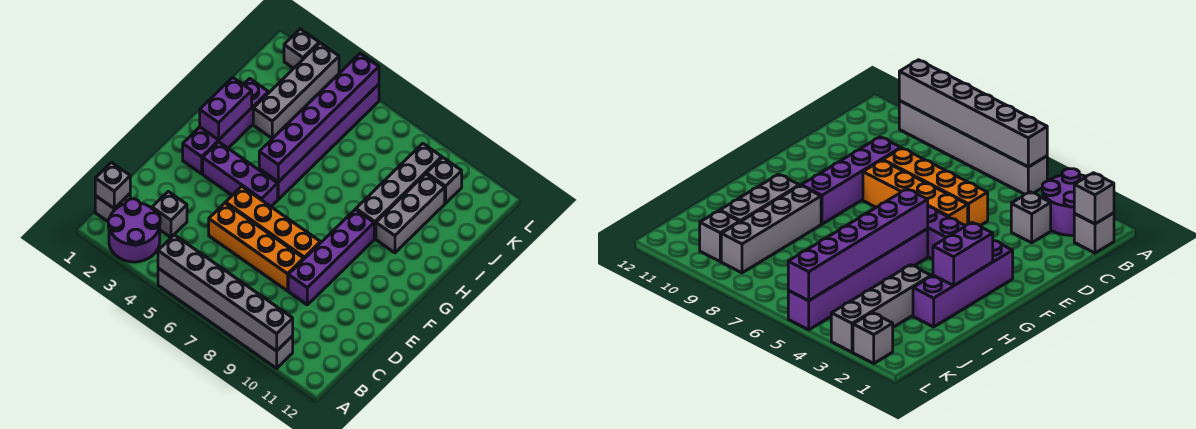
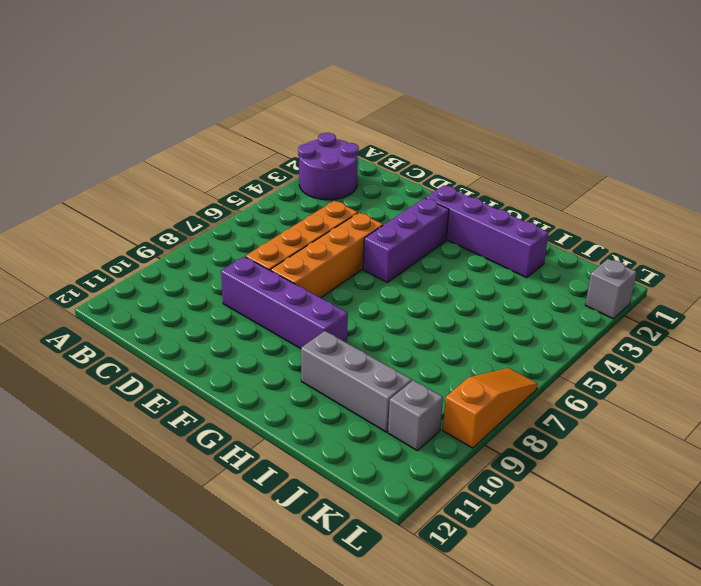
orange 1x3 slope [443,368,538,448] -> none
none -> grey 1x6 brick [158,268,293,368]
none -> grey 1x1 brick [95,194,130,221]
none -> grey 1x1 brick [152,192,187,237]

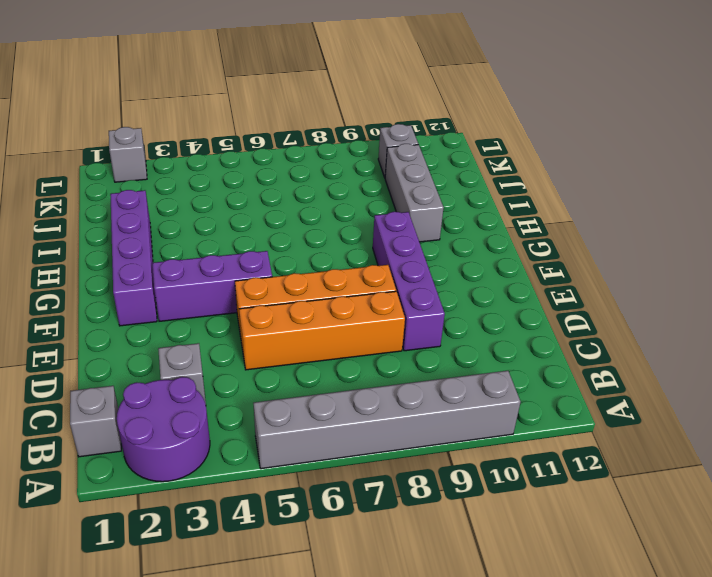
none -> purple 1x6 brick [259,84,379,199]
none -> grey 1x4 brick [356,143,442,239]
none -> grey 1x4 brick [253,43,339,138]

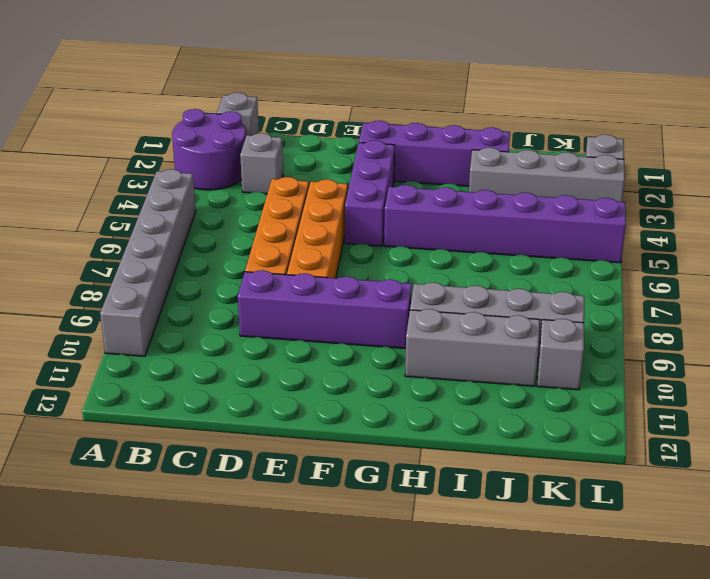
none -> grey 1x6 brick [158,235,293,351]
none -> grey 1x1 brick [95,162,130,208]
none -> purple 1x2 brick [200,77,252,140]

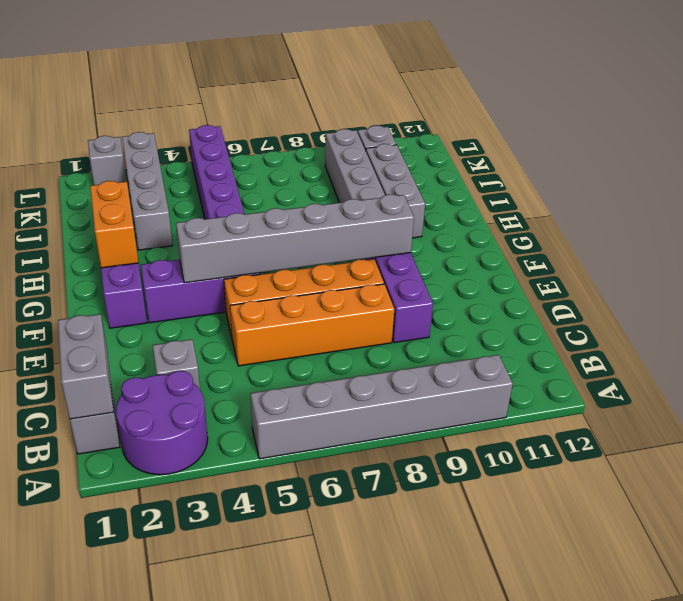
grey 1x2 brick [58,314,114,419] -> grey 1x1 brick [95,162,130,208]
grey 1x6 brick [176,194,414,283] -> grey 1x6 brick moved to [158,235,293,351]
orange 1x2 brick [90,181,138,268] -> purple 1x2 brick [200,77,252,140]
none -> purple 1x6 brick [259,54,379,182]

